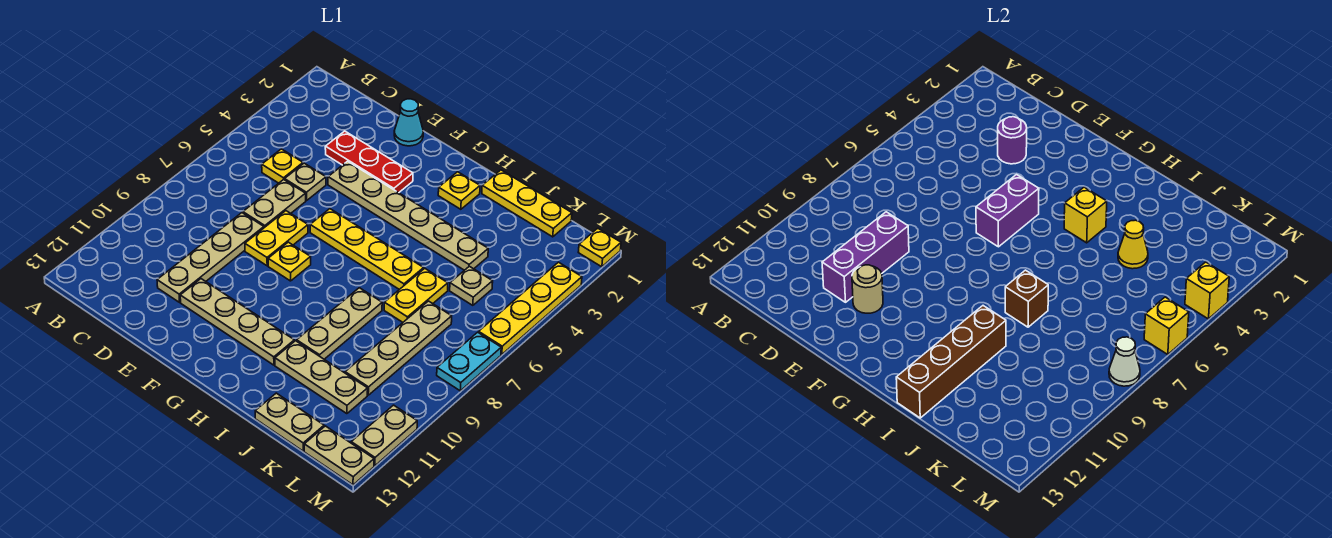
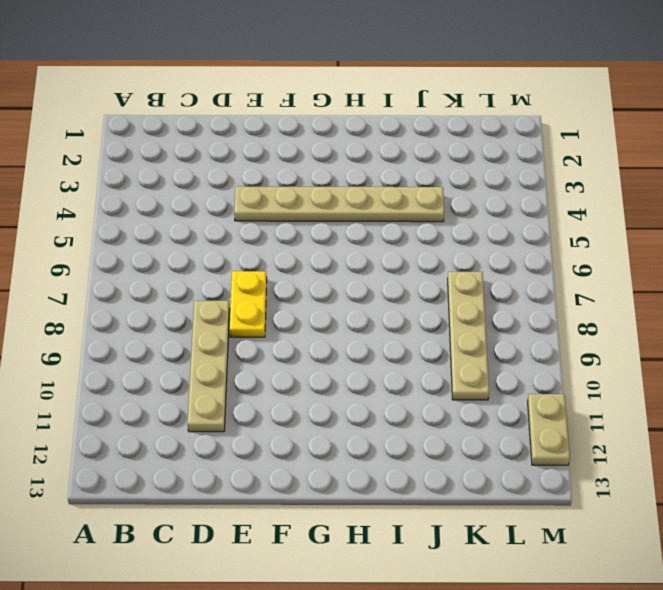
none -> yellow 1x1 plate [262,149,303,183]
none -> red 1x3 plate [325,131,413,193]
none -> tan 1x1 plate [285,163,326,201]
none -> tan 1x2 plate [243,179,306,228]

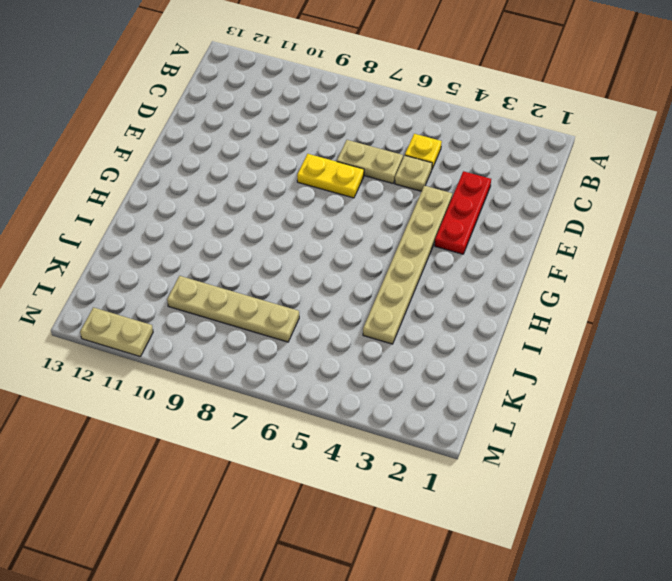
none -> tan 1x4 plate [157,213,264,302]
none -> cyan 1x1 cone [394,99,423,146]
none -> tan 1x4 plate [180,279,294,365]
none -> yellow 1x4 plate [310,209,424,289]

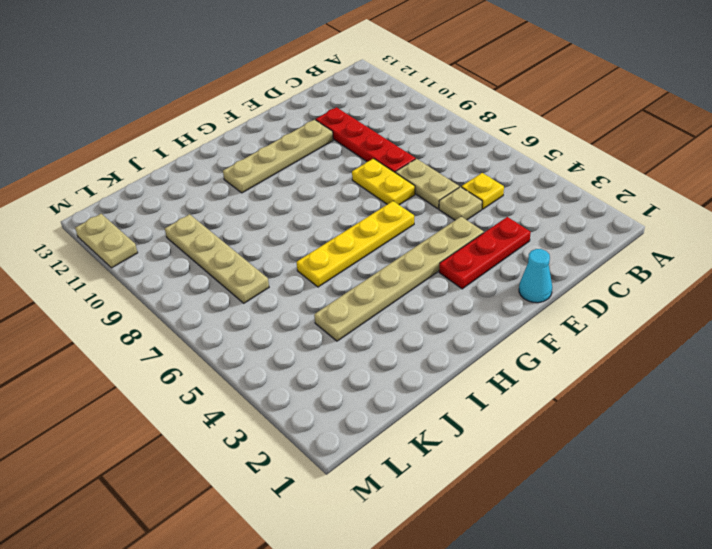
red 1x4 plate [316,107,416,172] -> tan 1x4 plate [157,213,264,302]
none -> yellow 1x1 plate [268,242,311,281]
none -> yellow 1x1 plate [438,172,480,209]
none -> yellow 1x3 plate [482,170,572,237]
none -> tan 1x3 plate [297,288,382,359]

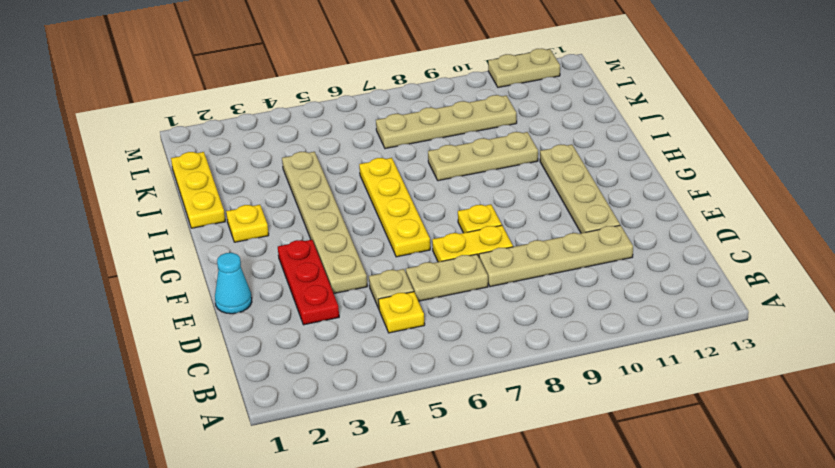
none -> tan 1x3 plate [275,341,368,414]
none -> yellow 1x2 plate [384,268,448,322]
none -> tan 1x2 plate [255,393,324,451]
none -> tan 1x1 plate [450,266,493,305]

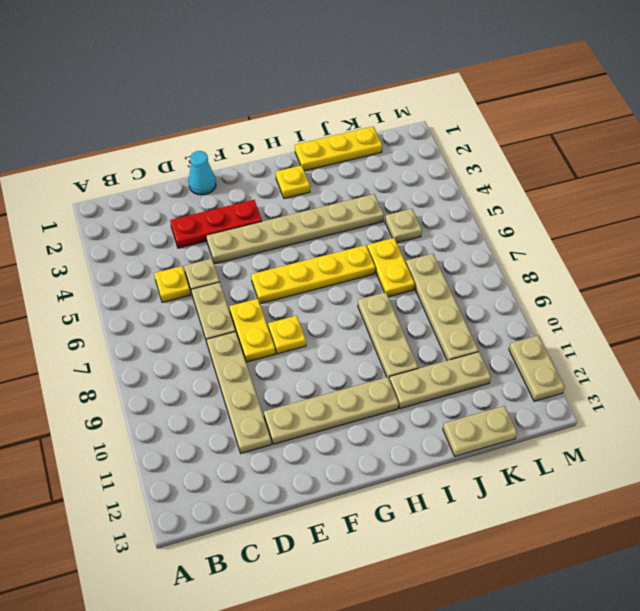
none -> tan 1x2 plate [304,426,374,485]
none -> yellow 1x1 plate [578,228,621,267]
none -> yellow 1x4 plate [479,262,582,355]
none -> cyan 1x2 plate [437,332,501,391]

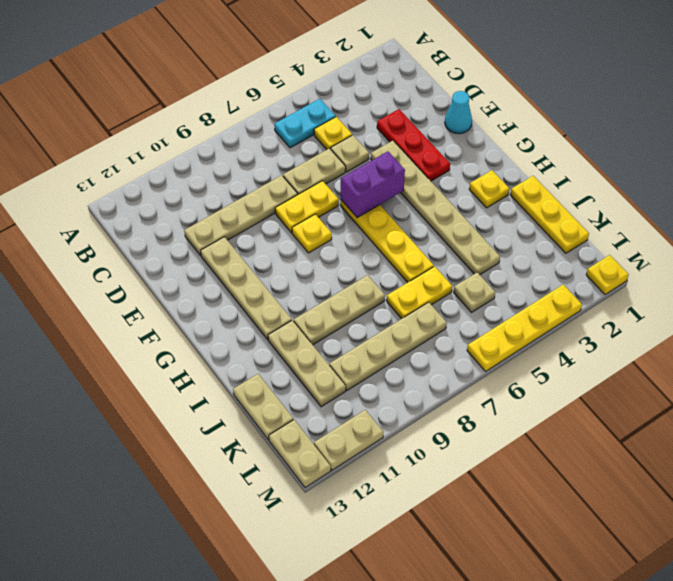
cyan 1x2 plate [274,99,336,148] -> cyan 1x2 plate moved to [437,332,501,391]
none -> purple 1x1 round brick [998,117,1027,164]
none -> purple 1x3 brick [822,212,909,302]
none -> tan 1x1 round brick [852,265,883,313]
none -> yellow 1x1 brick [1064,187,1107,243]

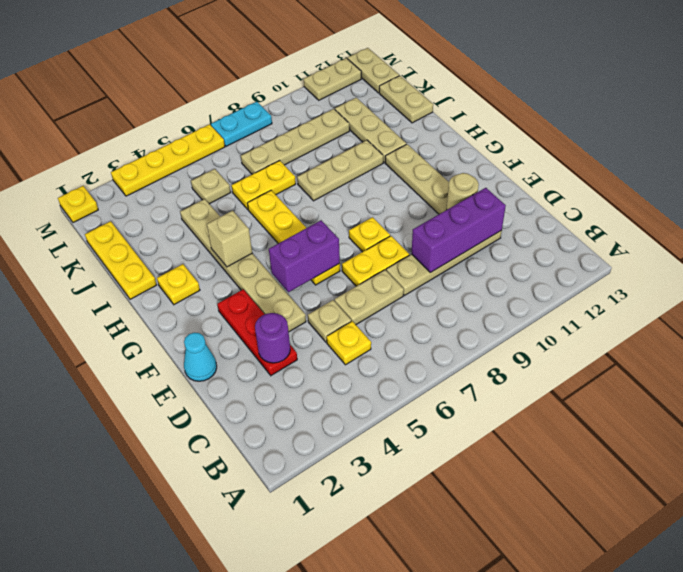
tan 1x1 brick [207,211,252,267] -> yellow 1x1 brick [1064,187,1107,243]
none -> brown 1x1 brick [1005,270,1048,327]
none -> brown 1x4 brick [896,306,1006,418]
none -> yellow 1x1 cone [1118,220,1148,269]
none -> yellow 1x1 brick [1185,262,1229,319]

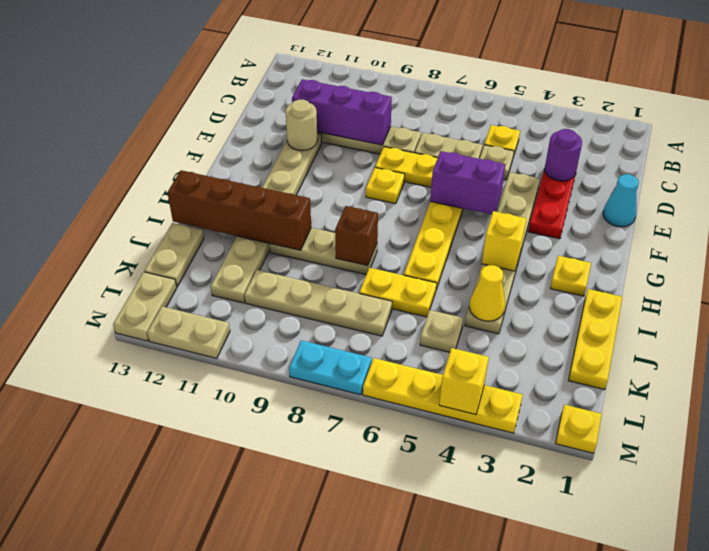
none -> yellow 1x1 brick [1144,297,1189,355]
none -> white 1x1 cone [1109,337,1140,386]

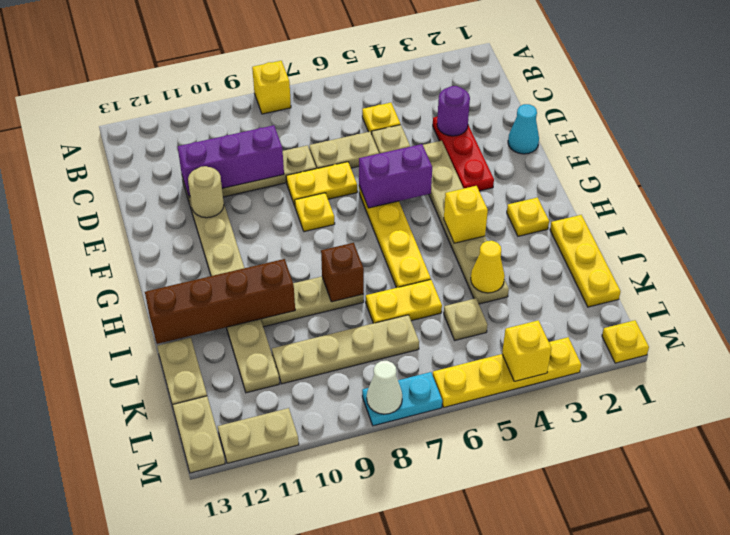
yellow 1x1 brick [252,61,291,114] -> yellow 1x1 brick moved to [1144,297,1189,355]

